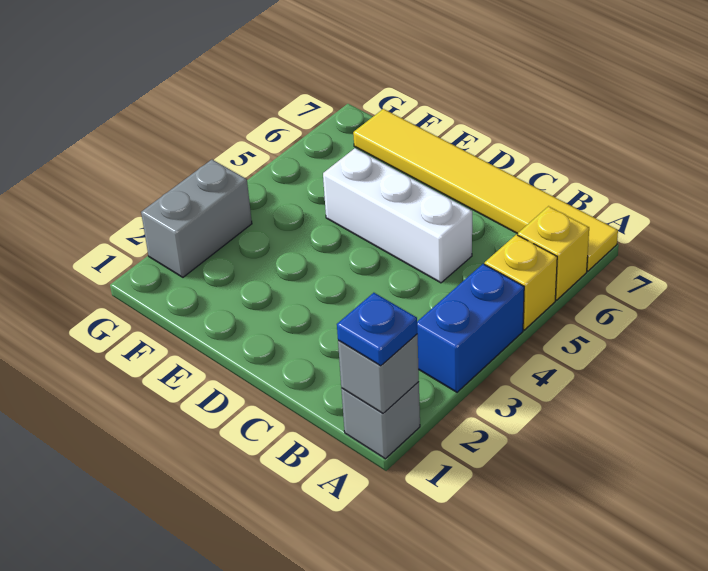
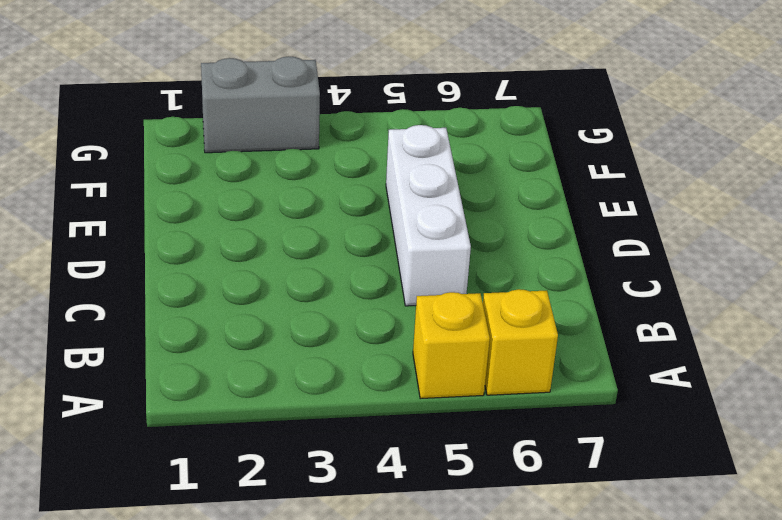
none -> grey 1x1 brick [341,382,420,459]
none -> blue 1x2 brick [417,264,524,392]

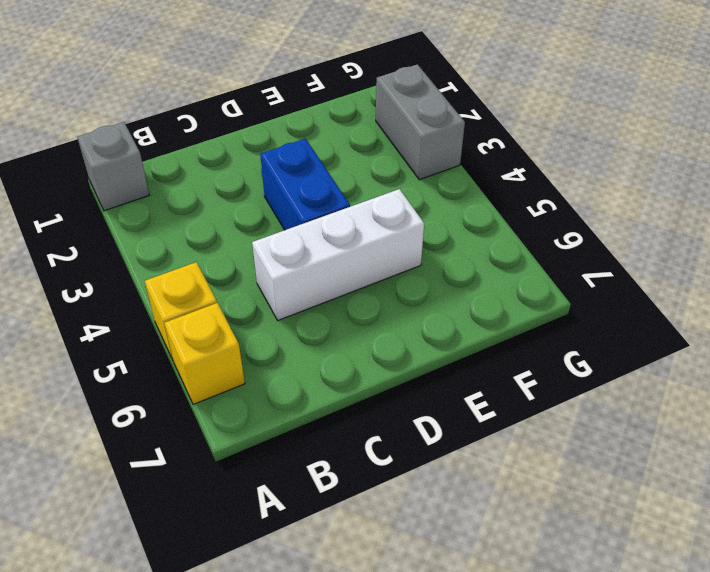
blue 1x2 brick [260,139,350,230] -> blue 1x2 brick moved to [417,264,524,392]
none -> yellow 1x6 tile [353,109,618,271]
none -> grey 1x1 brick [338,334,419,413]

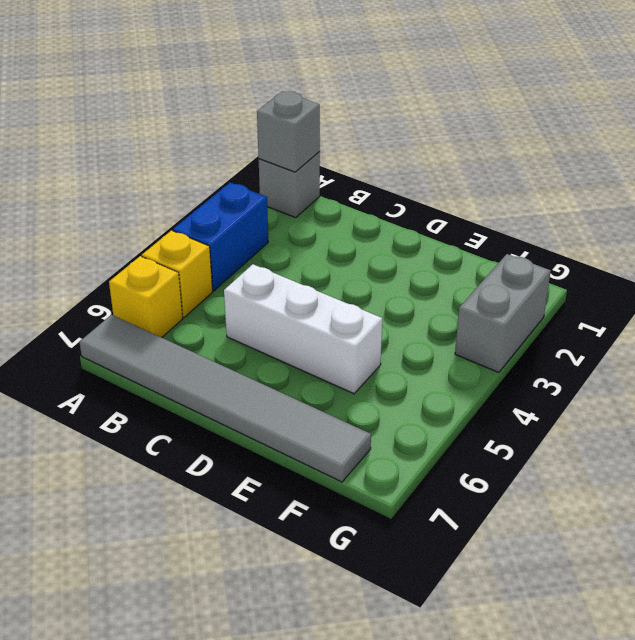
grey 1x6 tile [79,315,371,482] -> yellow 1x6 tile [353,109,618,271]
none -> blue 1x1 plate [337,293,417,366]

